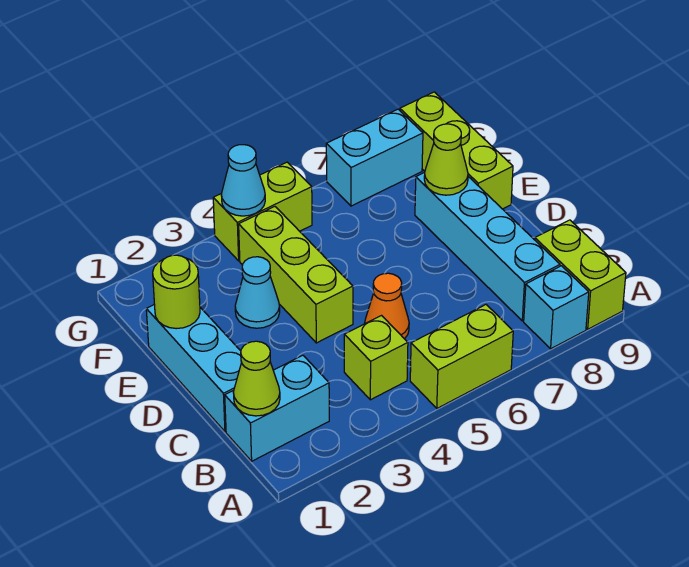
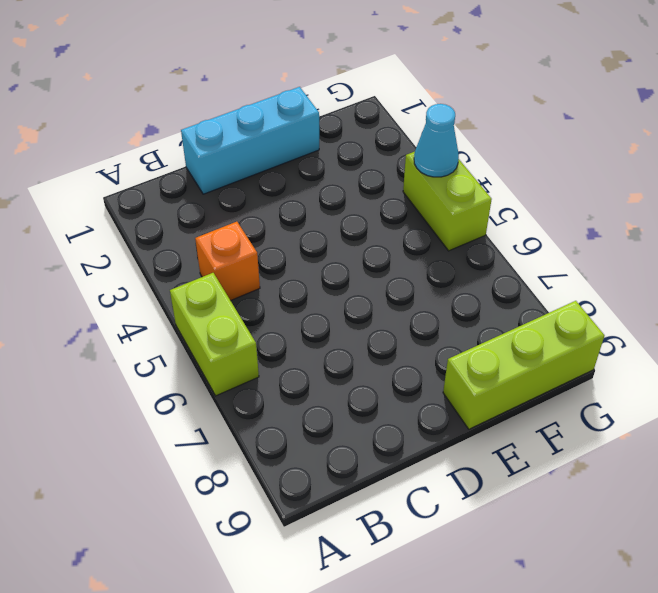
orange 1x1 brick [195,222,260,301] -> lime 1x1 brick [344,316,408,400]
none -> cyan 1x1 brick [524,266,589,349]
none -> lime 1x2 brick [535,220,626,329]
none -> cyan 1x2 brick [225,355,329,461]

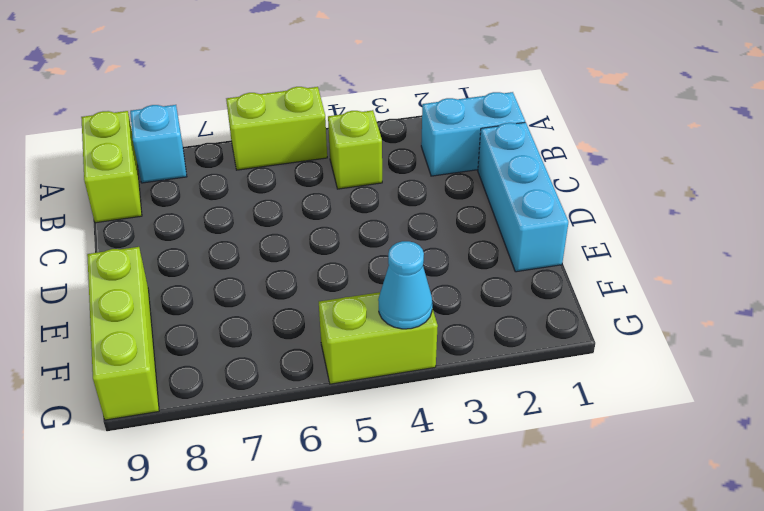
none -> cyan 1x4 brick [415,173,560,321]
none -> orange 1x1 cone [365,273,409,339]
none -> lime 1x3 brick [239,207,353,343]

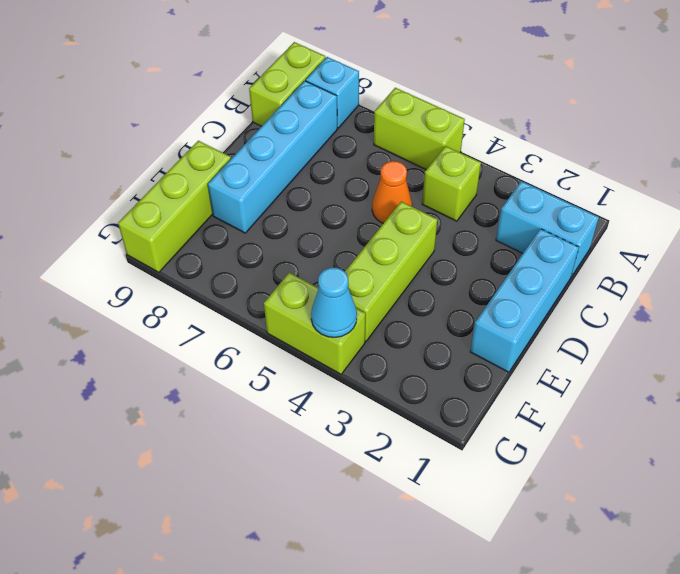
none -> cyan 1x1 cone [235,257,280,328]
none -> cyan 1x2 brick [326,109,423,206]
none -> lime 1x1 cone [233,341,280,416]

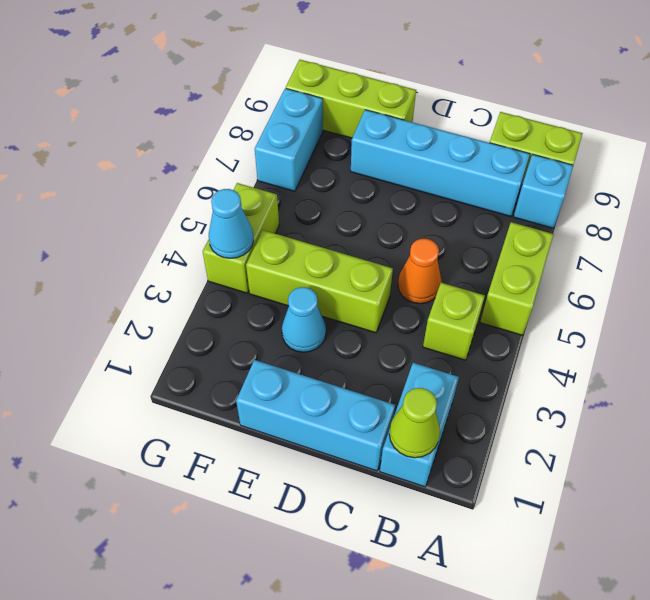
none -> lime 1x1 round brick [153,255,200,329]
none -> lime 1x1 cone [424,124,468,195]

